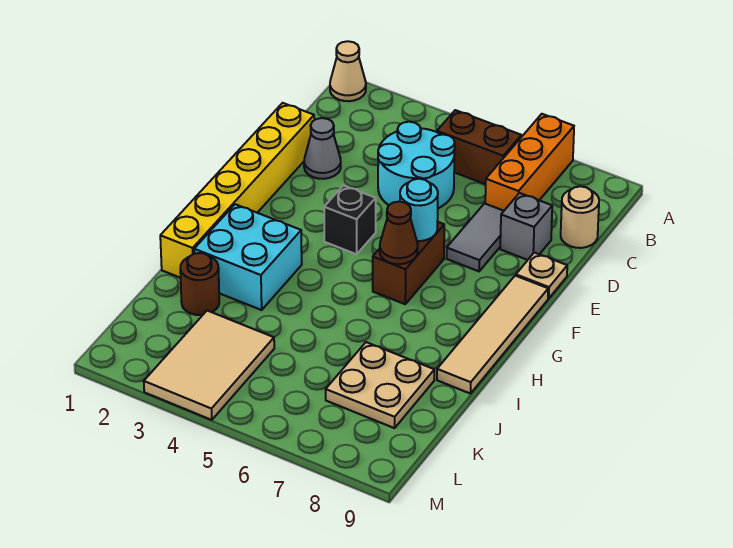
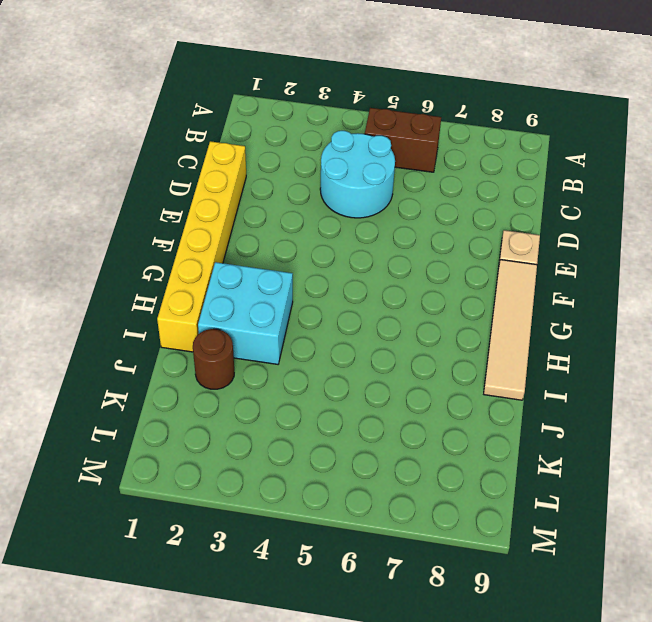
none -> tan 1x1 cone [330,41,366,101]
none -> orange 1x3 brick [485,114,574,211]
none -> tan 1x1 round brick [561,186,599,248]

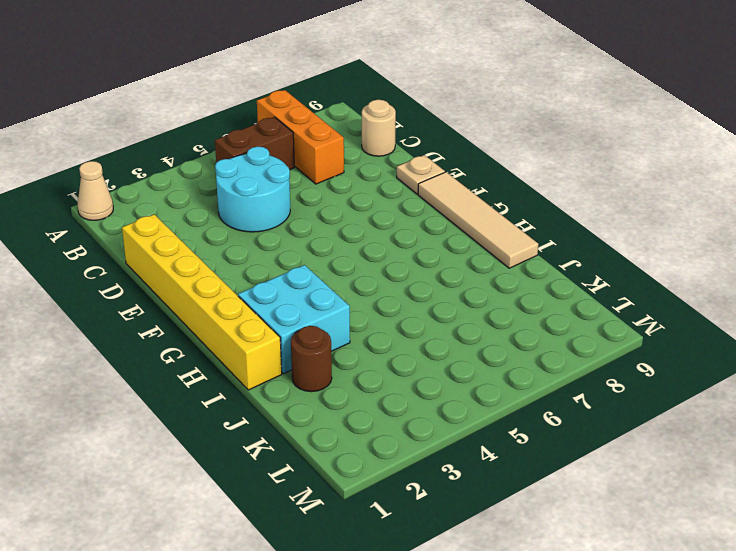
none -> grey 1x1 cone [304,118,341,179]
none -> grey 1x2 tile [446,204,504,271]
none -> grey 1x1 brick [500,193,552,260]

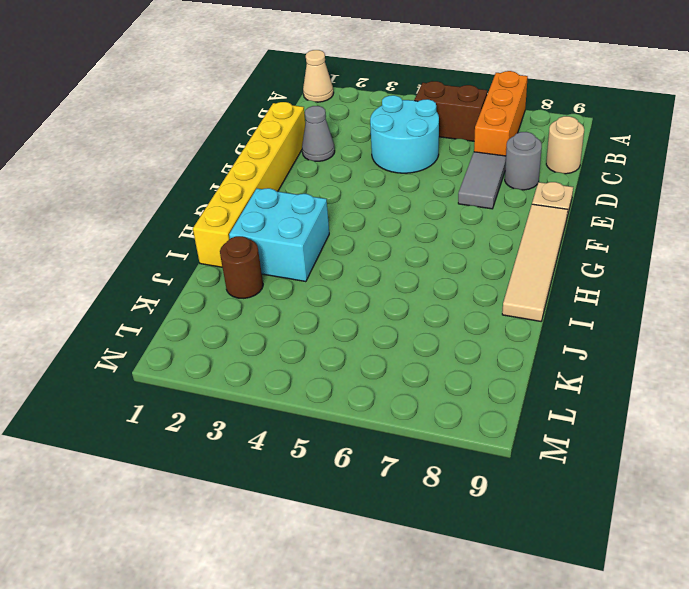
grey 1x1 round brick [505,132,542,190] -> grey 1x1 brick [500,193,552,260]
none -> black 1x1 brick [324,185,376,254]
none -> brown 1x2 brick [373,222,444,304]
none -> tan 2x2 plate [326,342,434,428]

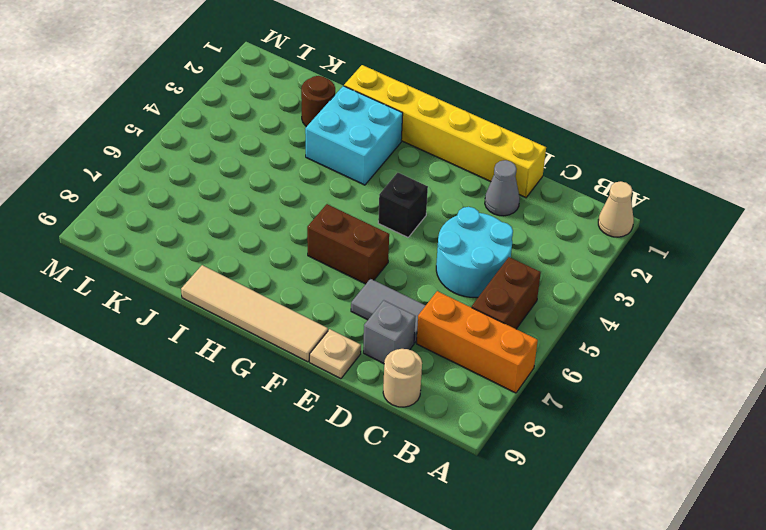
none -> tan 2x2 plate [326,342,434,428]
none -> tan 2x3 tile [144,311,274,420]
none -> cyan 1x1 round brick [400,179,438,241]

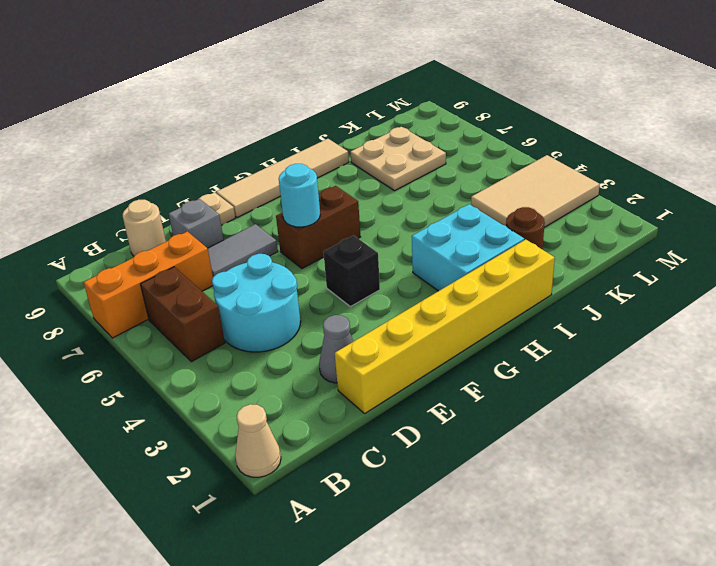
none -> brown 1x1 cone [380,202,418,264]

